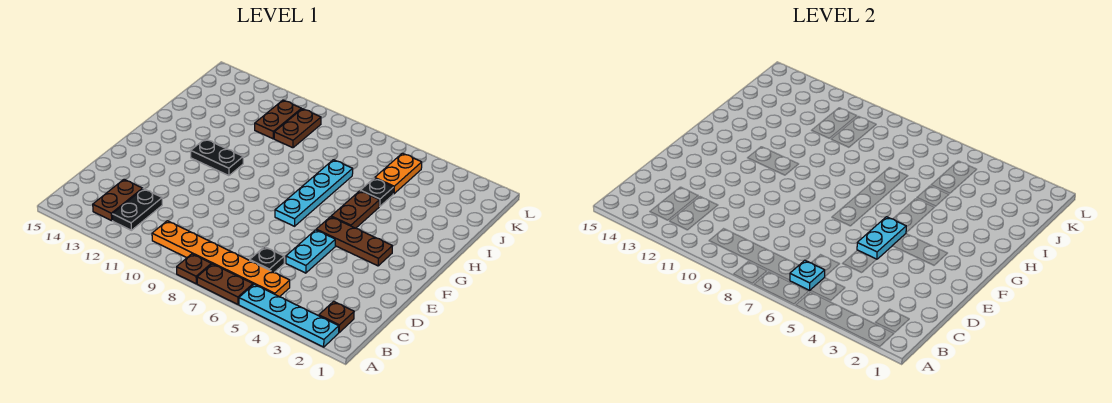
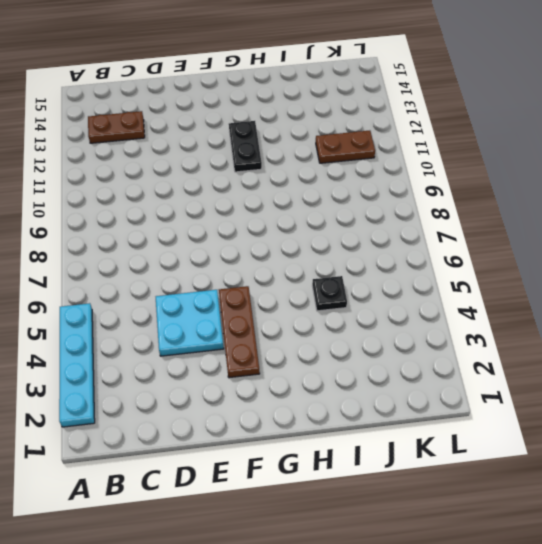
cyan 2x2 plate [156,290,224,356] -> cyan 1x2 plate [286,230,335,273]
none -> brown 1x2 plate [197,264,253,304]
none -> brown 1x1 plate [177,254,211,284]
none -> brown 1x1 plate [319,301,354,332]

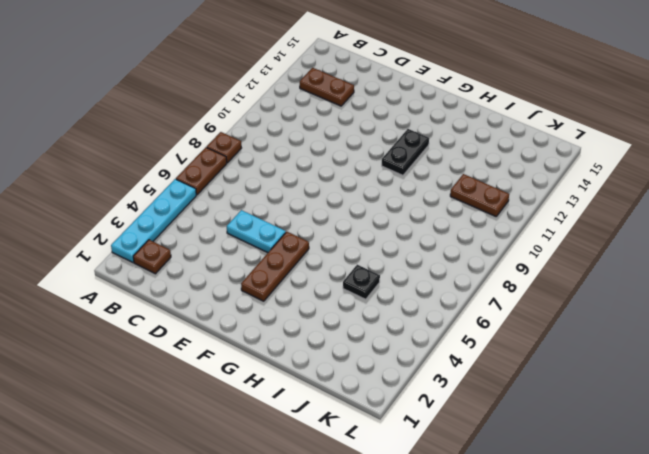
none -> orange 1x6 plate [152,221,290,297]
none -> black 1x2 plate [112,189,162,230]
none -> black 1x1 plate [250,247,284,272]

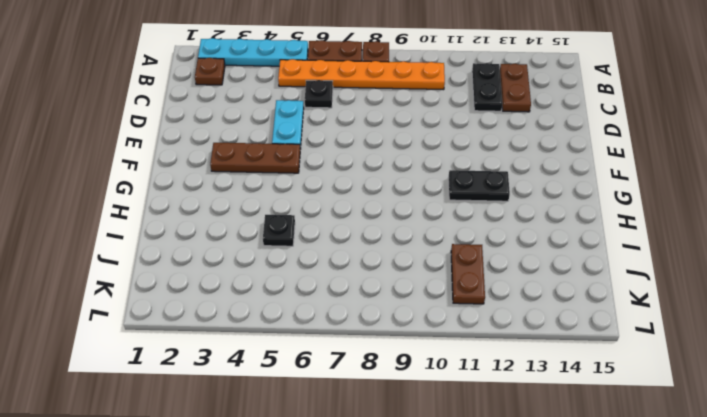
none -> cyan 1x4 plate [275,160,353,226]
none -> brown 1x2 plate [331,191,379,228]
none -> orange 1x2 plate [375,153,422,194]

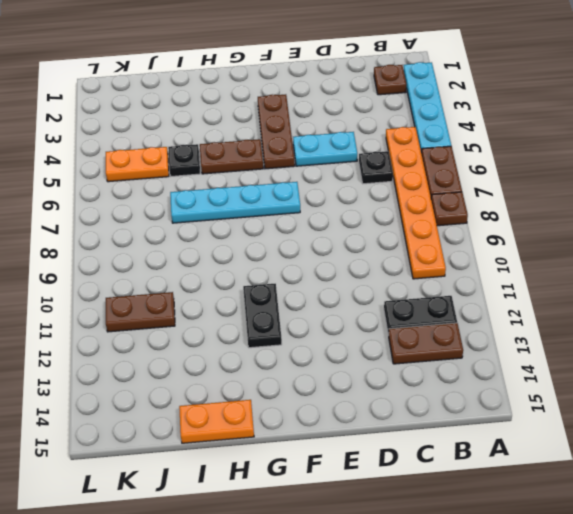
orange 1x2 plate [179,400,254,443] -> none
none -> brown 1x2 plate [274,109,321,148]
none -> cyan 1x1 plate [790,260,825,291]
none -> cyan 1x2 plate [857,217,906,259]

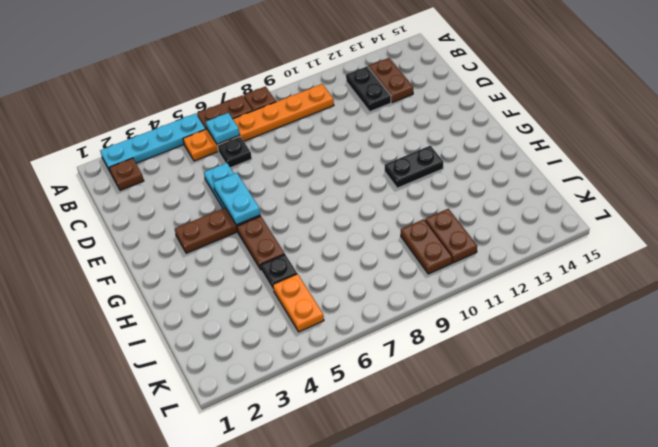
none -> cyan 1x4 plate [275,160,353,226]

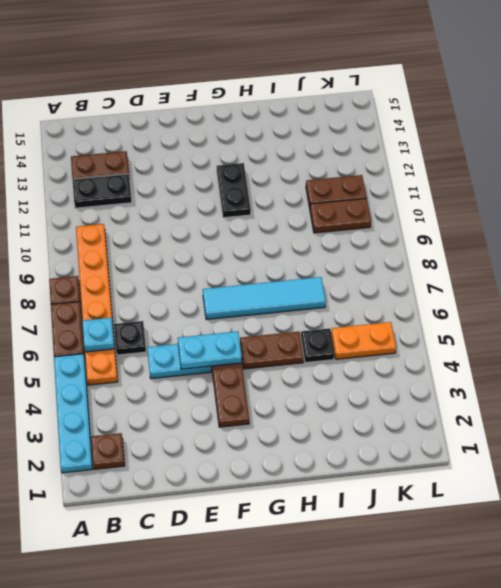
cyan 1x4 tile [203,277,326,320] -> cyan 1x4 plate [275,160,353,226]

